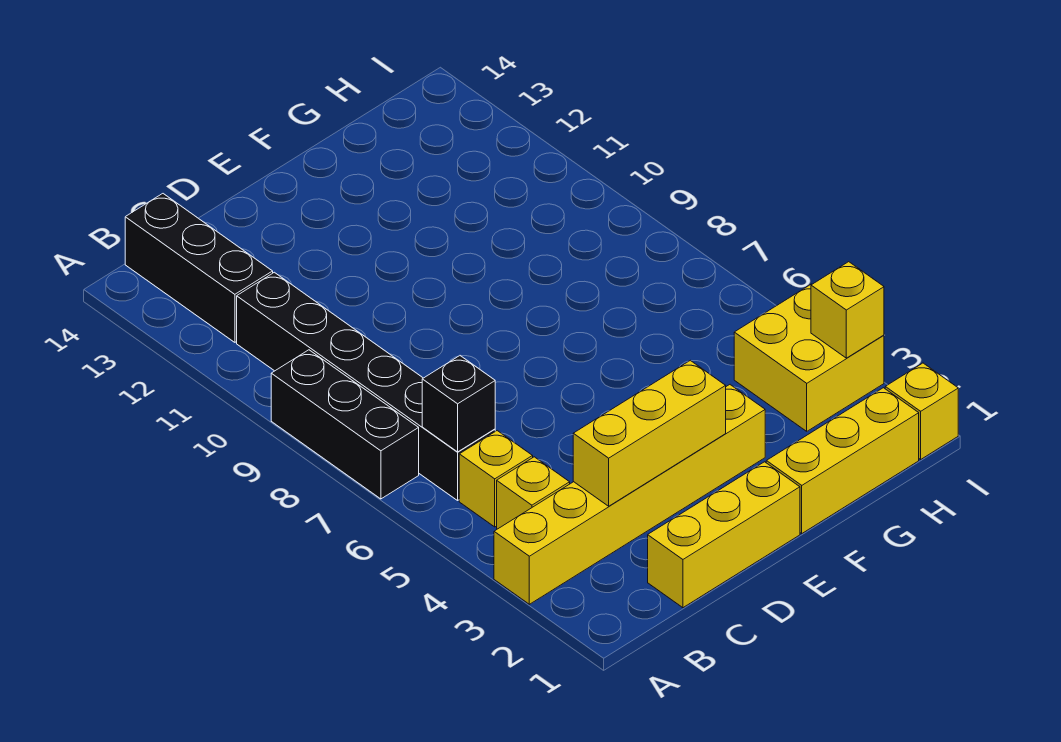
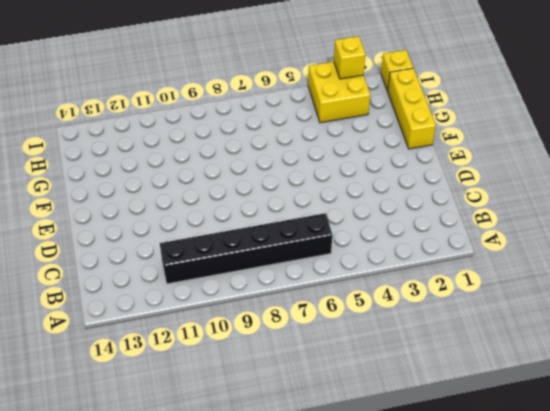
none -> yellow 1x6 brick [494,385,765,604]
none -> black 1x3 brick [271,350,419,499]
none -> yellow 1x1 brick [497,457,570,529]

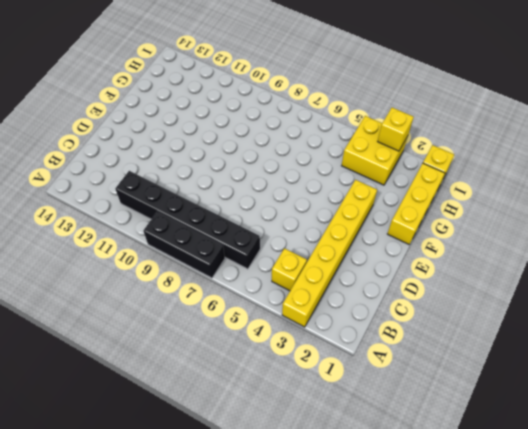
none -> yellow 1x1 brick [459,431,533,527]
none -> black 1x3 brick [125,194,273,342]
none -> yellow 1x3 brick [648,462,800,608]

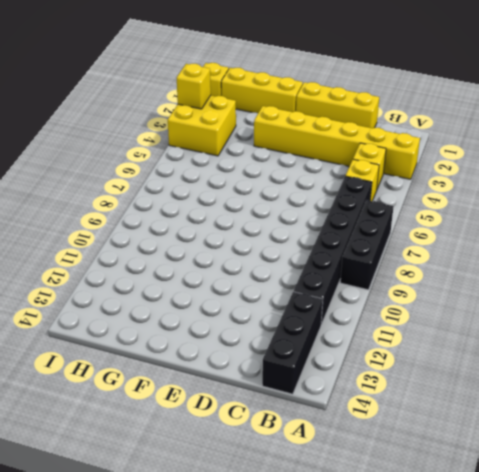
none -> black 1x1 brick [422,356,495,452]
none -> yellow 1x3 brick [573,360,726,506]

